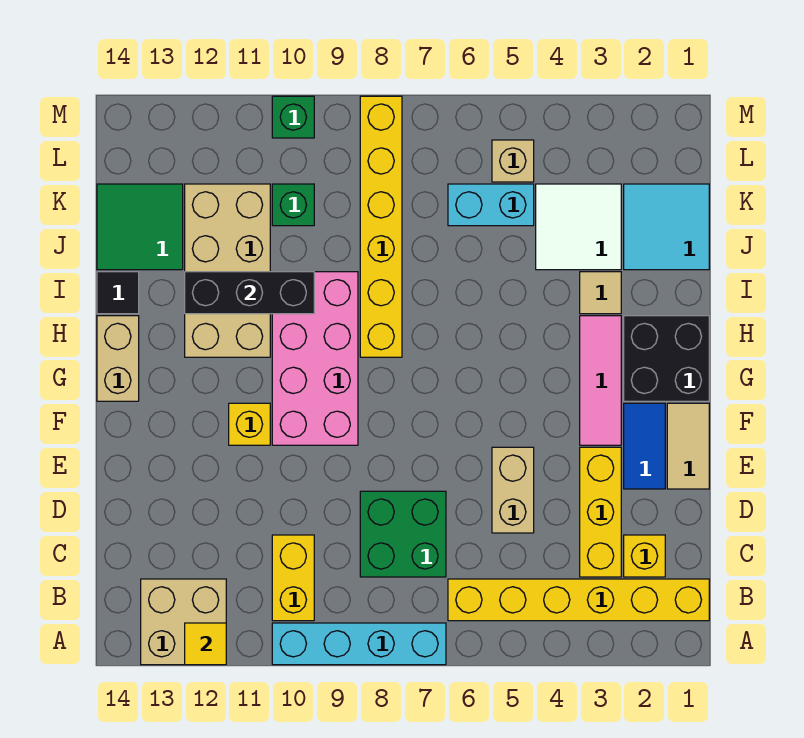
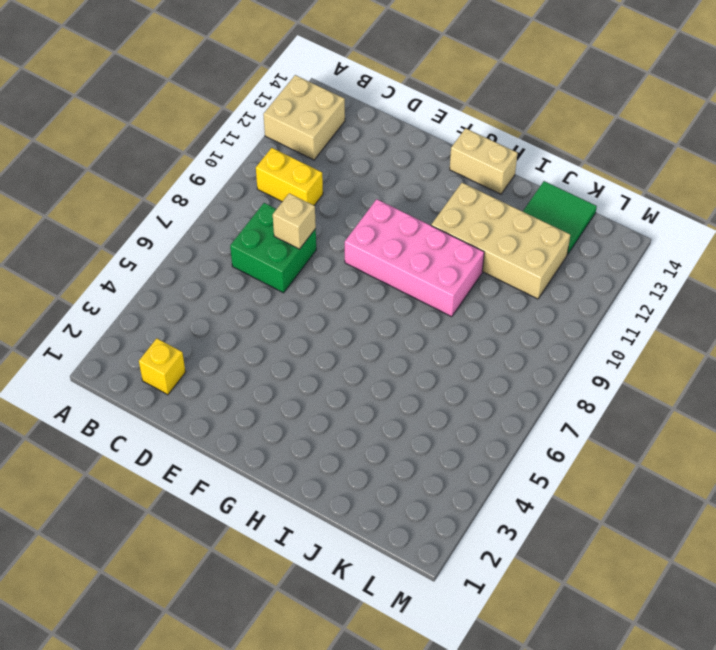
tan 1x1 brick [273,193,316,249] -> tan 1x1 brick moved to [492,140,534,182]
none -> cyan 1x4 brick [272,623,446,665]
none -> yellow 1x6 brick [448,579,709,621]
none -> yellow 1x3 brick [580,447,621,577]

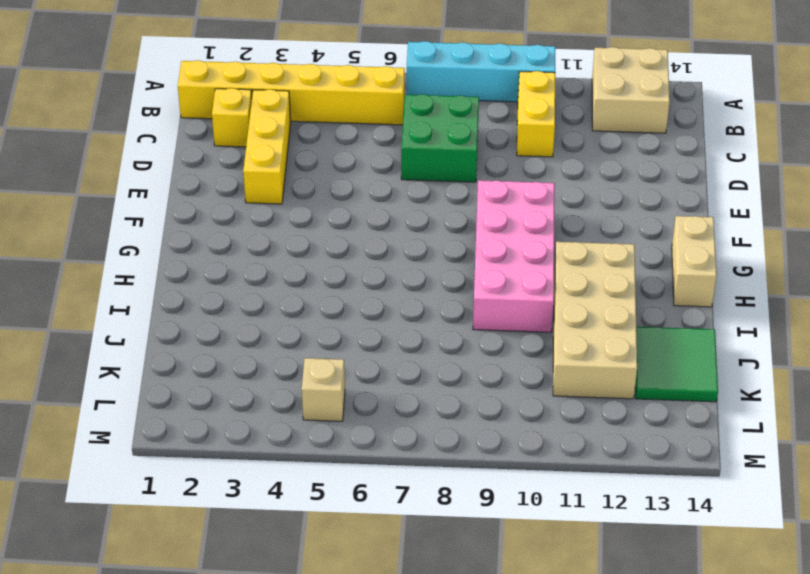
none -> tan 1x2 brick [492,447,534,533]
none -> tan 1x2 tile [667,403,709,489]
none -> blue 1x2 tile [624,403,665,489]

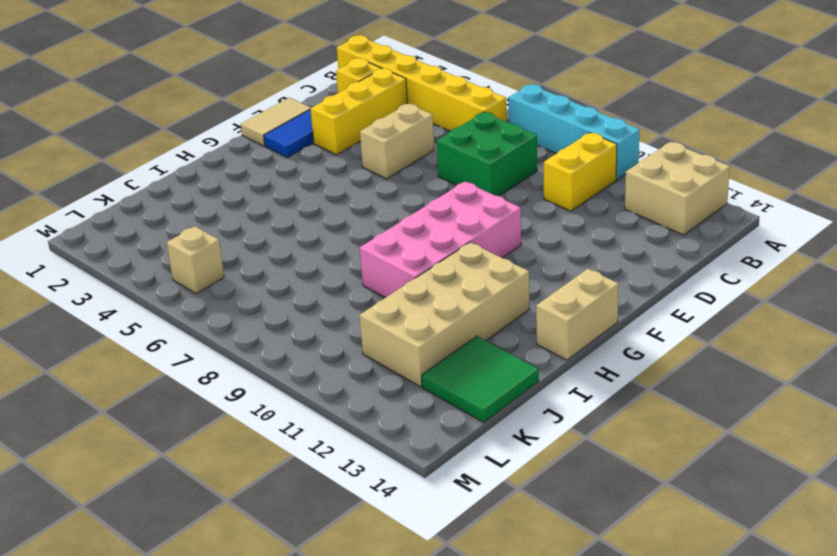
none -> pink 1x3 tile [580,316,621,445]
none -> yellow 1x1 brick [229,403,270,445]
none -> black 2x2 brick [624,316,709,401]

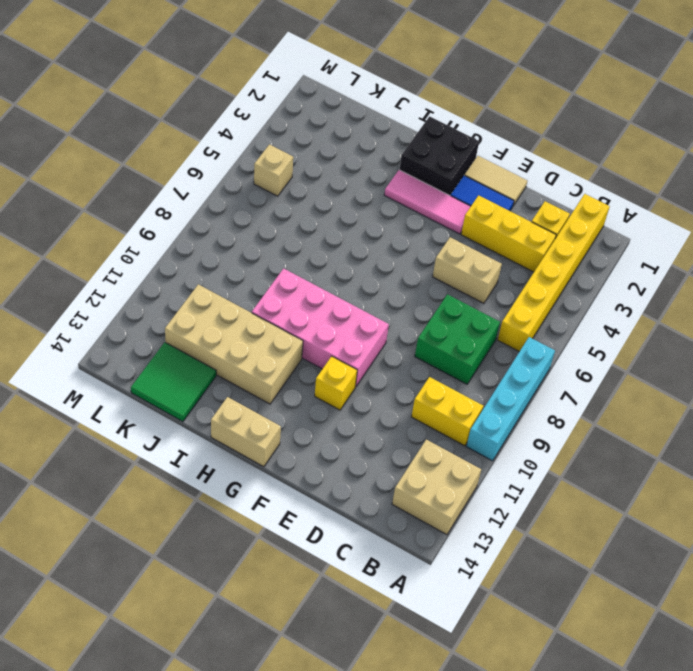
none -> yellow 1x6 brick [360,96,402,357]
none -> tan 1x1 tile [580,272,621,314]
none -> black 1x1 tile [97,272,139,314]

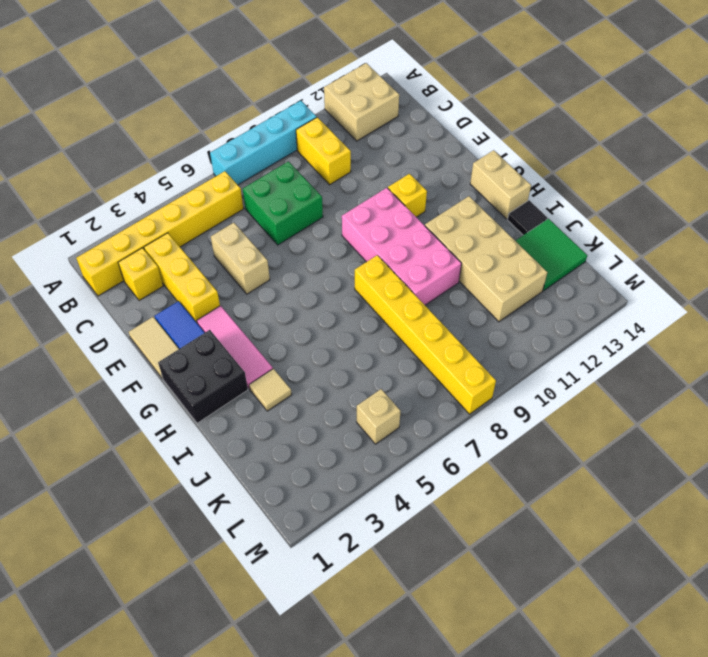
none -> cyan 2x2 tile [624,184,709,270]
none -> white 2x2 tile [536,184,621,270]
none -> cyan 1x2 brick [448,184,534,226]

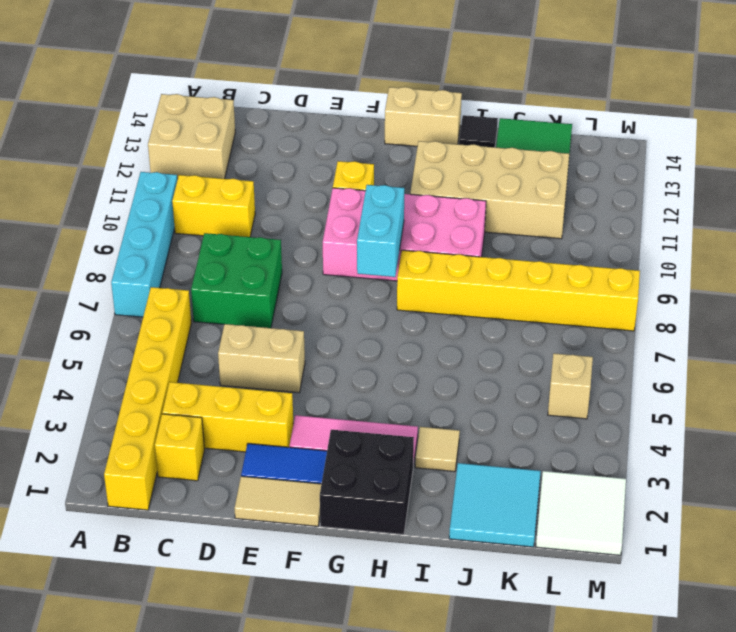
cyan 1x2 brick [357,185,404,277] -> cyan 1x2 brick moved to [448,184,534,226]
white 2x2 tile [536,471,626,555] -> white 2x2 tile moved to [536,184,621,270]
none -> green 1x1 brick [272,184,314,226]
none -> green 1x1 brick [272,96,314,138]
none -> yellow 1x1 tile [185,623,226,665]

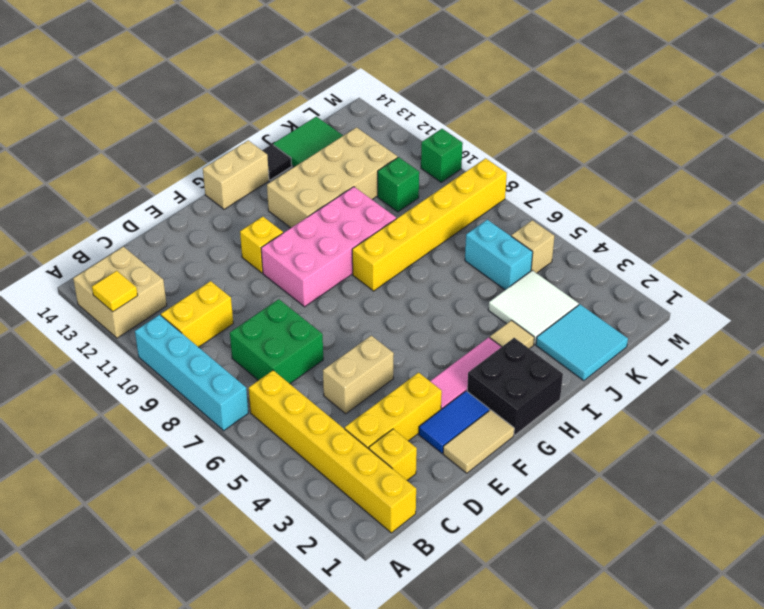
none -> black 1x3 brick [185,272,314,314]

